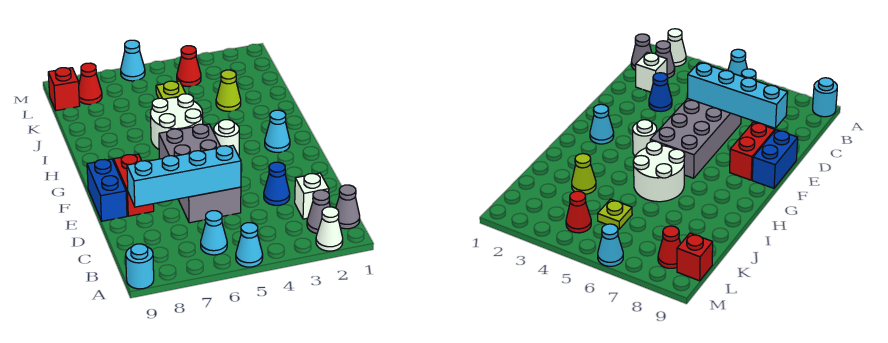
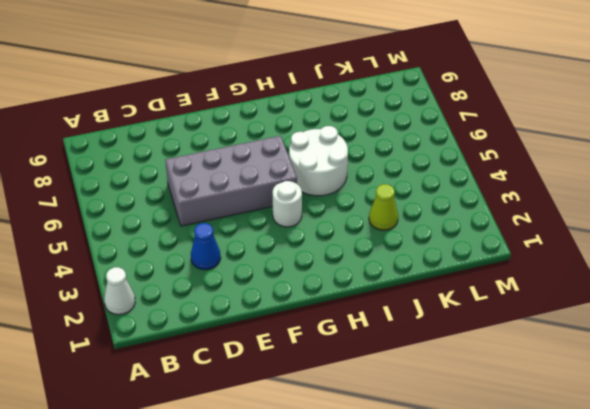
none -> cyan 1x1 cone [236,223,263,267]
none -> cyan 1x1 round brick [126,244,154,289]
none -> grey 1x1 cone [336,185,360,229]

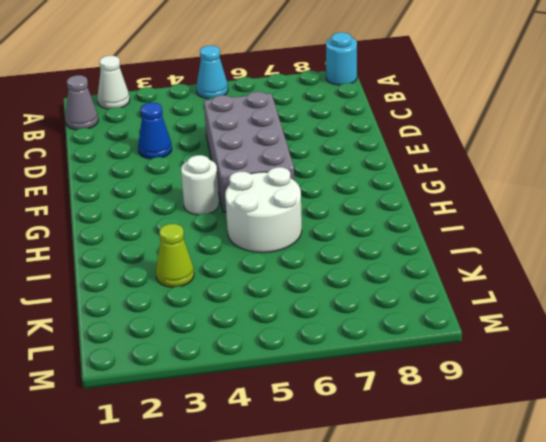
none -> grey 1x1 cone [307,190,330,234]
none -> cyan 1x1 cone [201,211,227,255]
none -> white 1x1 brick [295,173,329,219]

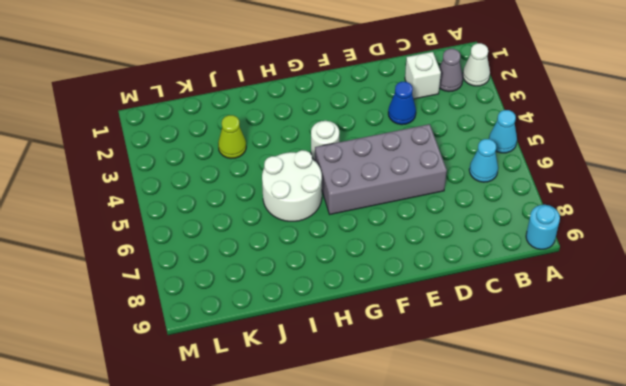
none -> grey 1x1 cone [336,185,360,229]
none -> red 1x2 brick [114,154,154,216]
none -> blue 1x2 brick [87,159,127,221]

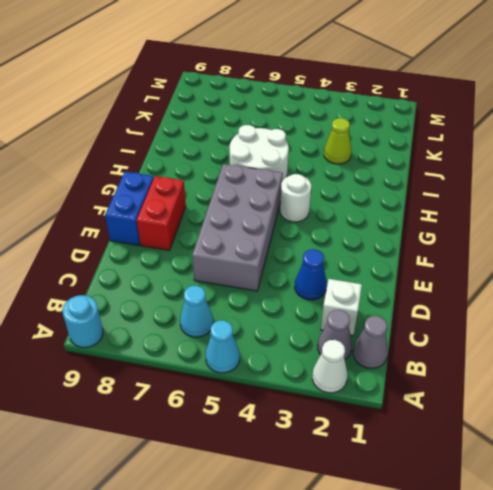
none -> cyan 1x1 cone [265,110,290,152]
none -> lime 1x1 plate [156,81,186,99]
none -> red 1x1 cone [177,46,201,87]

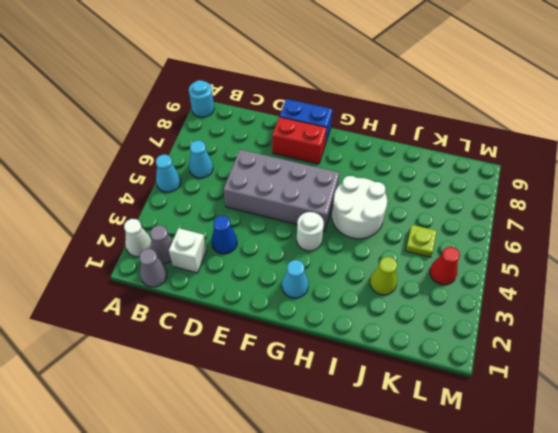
none -> red 1x1 cone [79,63,102,104]
none -> red 1x1 brick [48,68,80,111]
none -> cyan 1x1 cone [121,40,145,81]

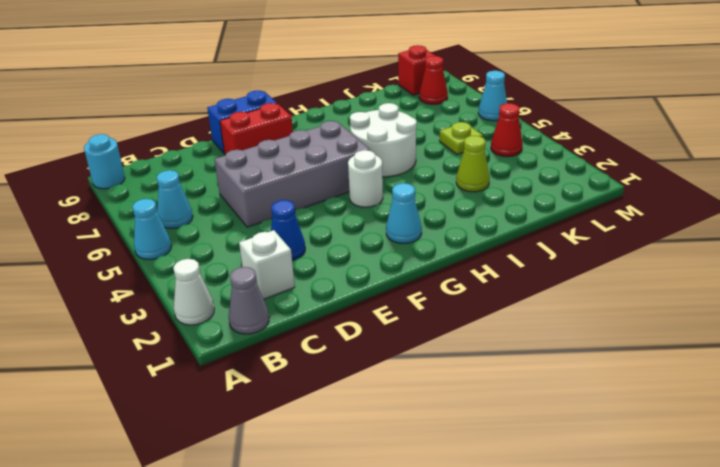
none -> grey 1x1 cone [307,190,330,234]
none -> cyan 1x4 brick [127,145,241,207]

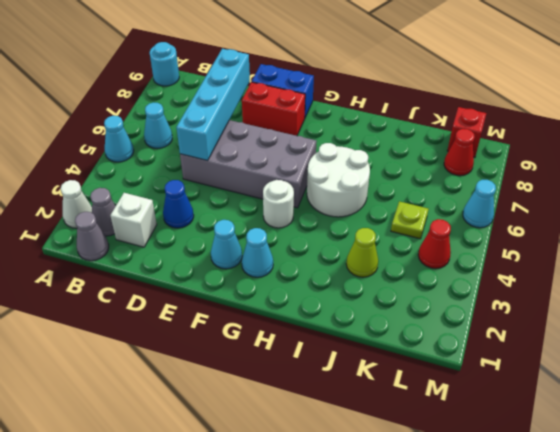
cyan 1x1 cone [211,220,242,269] -> none

